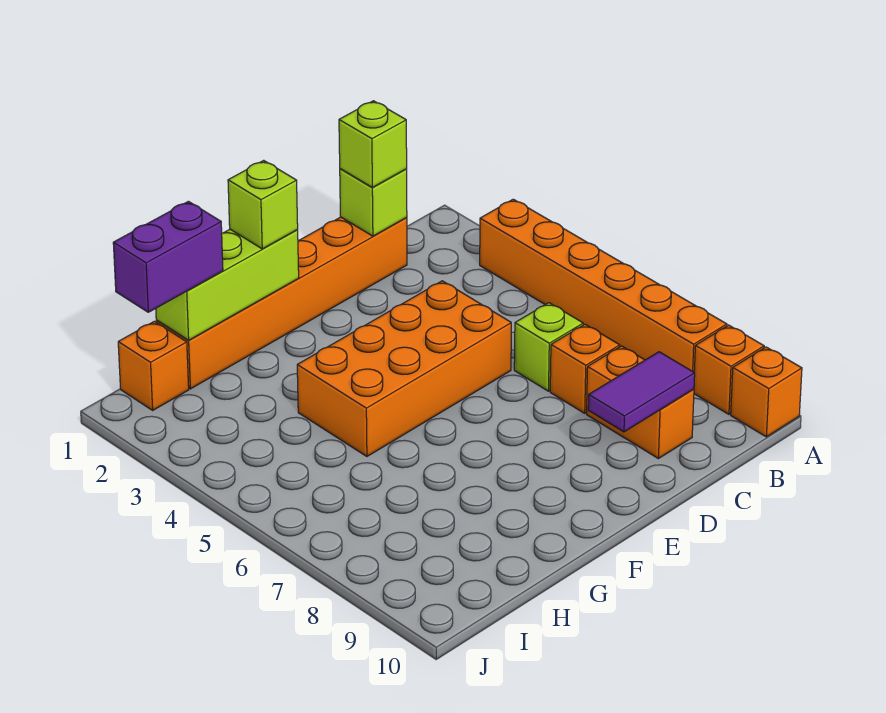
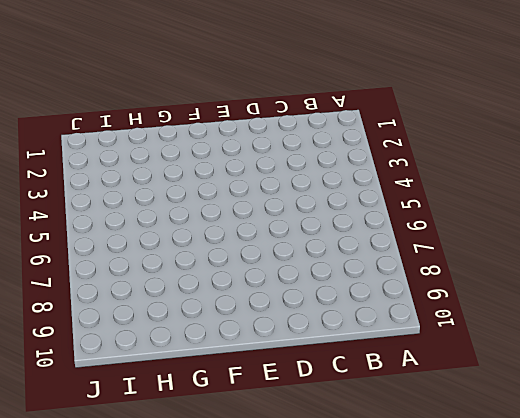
none -> orange 1x6 brick [480,199,727,372]
none -> orange 1x1 brick [694,325,764,414]
none -> orange 1x1 brick [731,347,802,437]

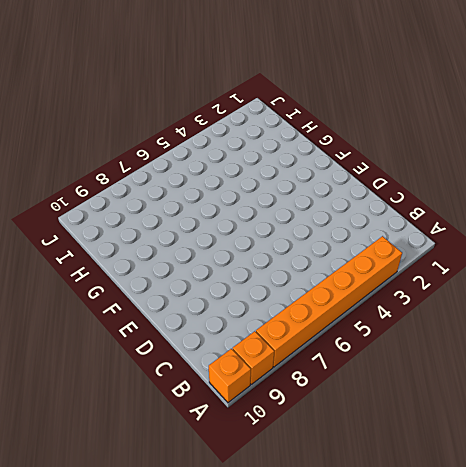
none -> orange 1x6 brick [156,217,407,389]
none -> lime 1x1 brick [514,303,583,391]
none -> orange 1x1 brick [550,324,620,413]

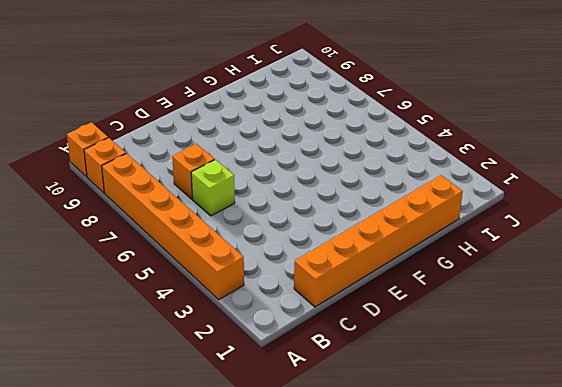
none -> orange 1x2 brick [587,346,694,459]
none -> orange 2x4 brick [297,281,511,456]
none -> orange 1x1 brick [118,321,189,410]

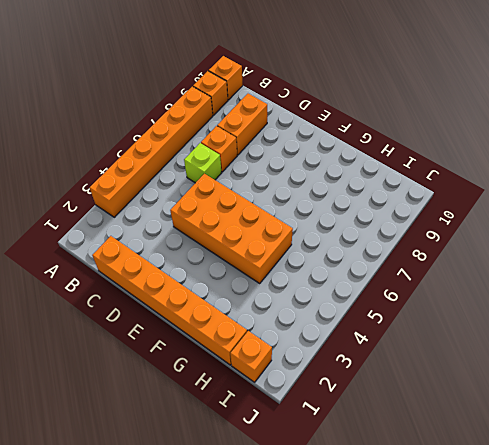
none -> lime 1x1 brick [340,169,407,236]
none -> purple 1x2 tile [588,352,695,432]
none -> lime 1x3 brick [156,229,299,340]

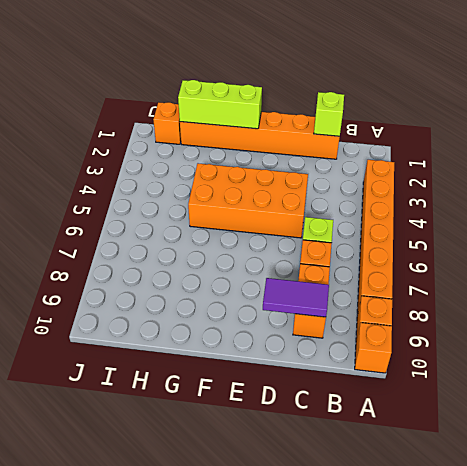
none -> lime 1x1 brick [339,101,407,187]
none -> lime 1x1 brick [228,160,298,249]
none -> purple 1x2 brick [113,201,223,312]

